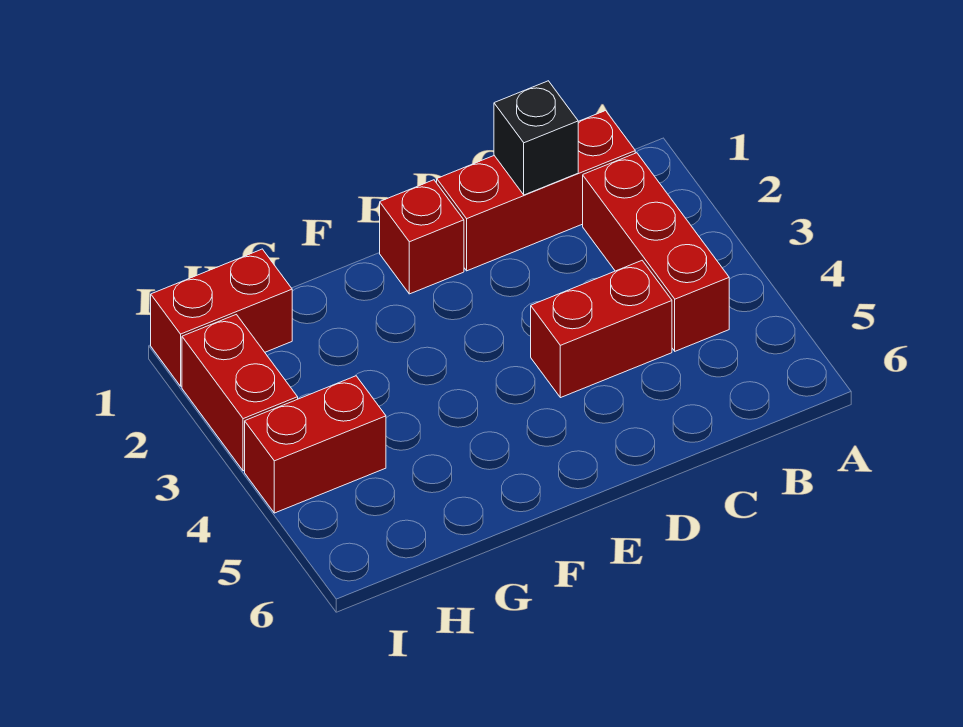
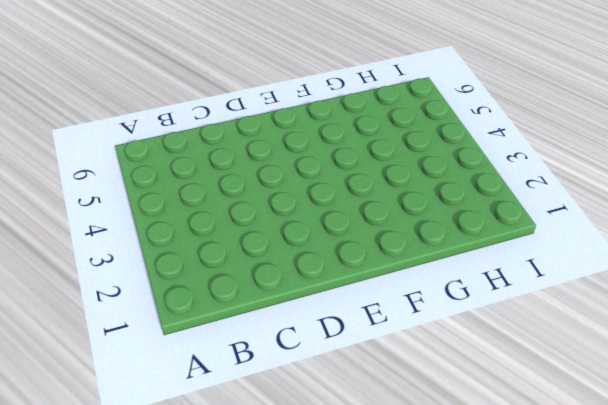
none -> red 1x3 brick [437,111,635,271]
none -> red 1x3 brick [583,153,729,351]

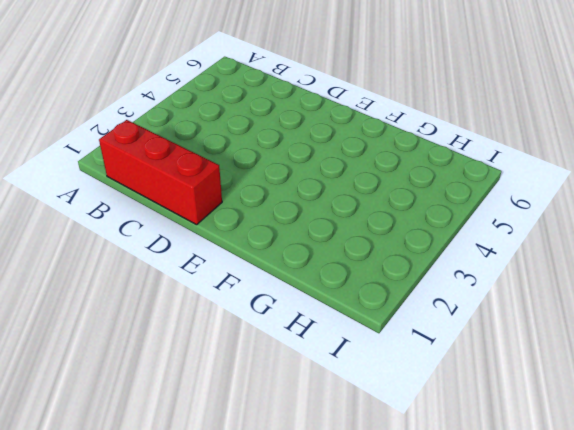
none -> red 1x3 brick [583,153,729,351]
none -> red 1x2 brick [531,261,672,398]

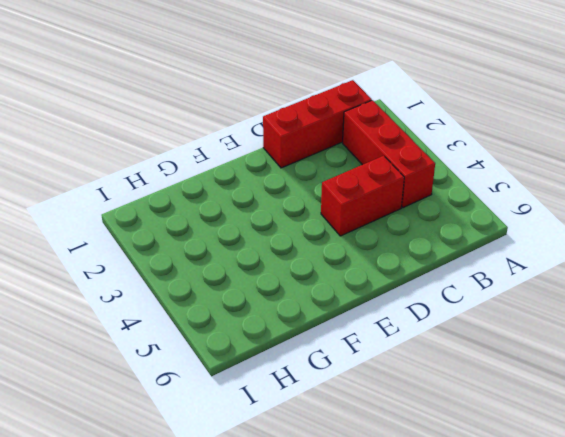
none -> red 1x1 brick [380,180,464,294]
none -> red 1x2 brick [151,249,292,386]

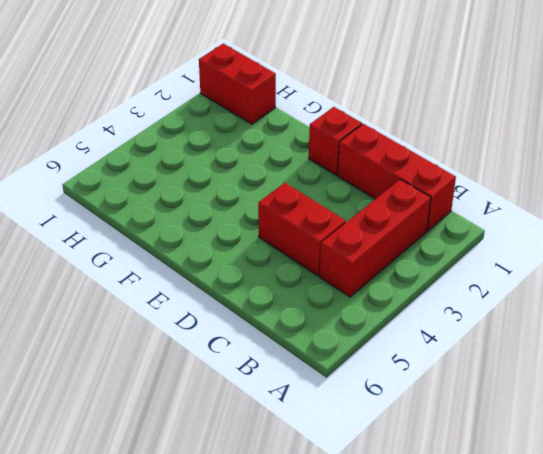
none -> red 1x2 brick [245,376,386,513]
none -> red 1x2 brick [182,314,298,471]

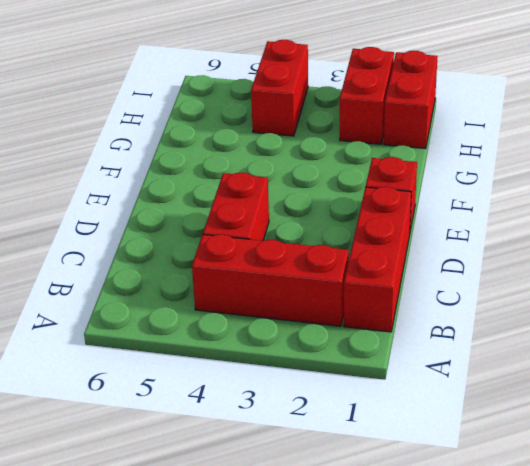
red 1x2 brick [340,47,394,144] -> red 1x2 brick turned to [182,314,298,471]
none -> black 1x1 brick [494,81,578,195]

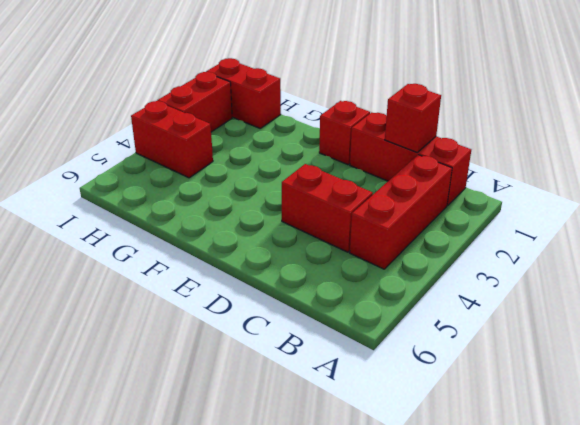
red 1x1 brick [385,84,441,152] -> black 1x1 brick [494,81,578,195]

